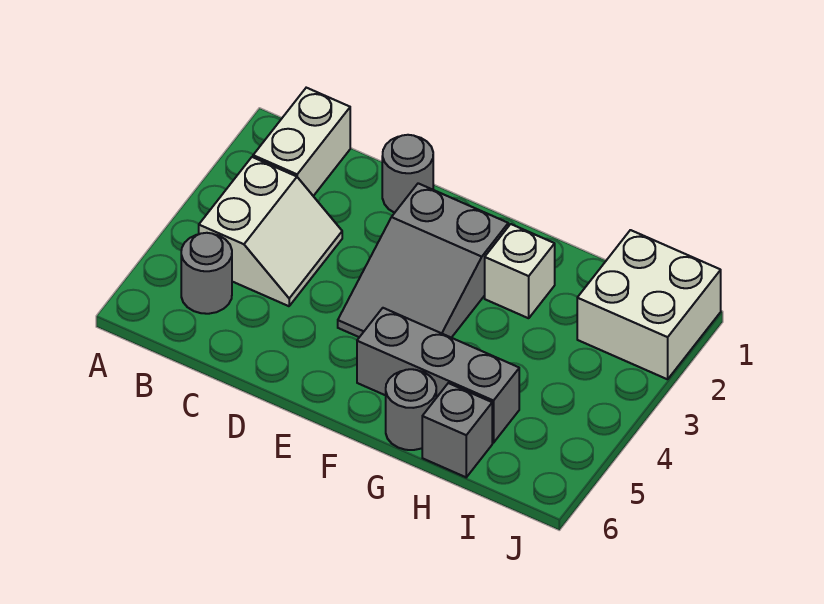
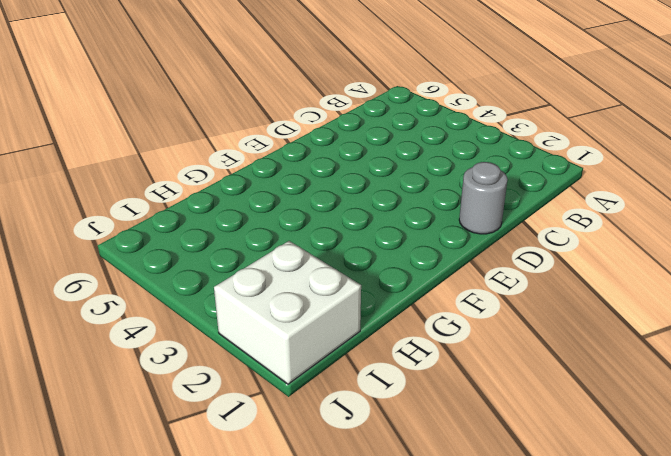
none -> white 1x2 brick [253,88,350,196]
none -> white 2x2 slope [199,157,342,306]

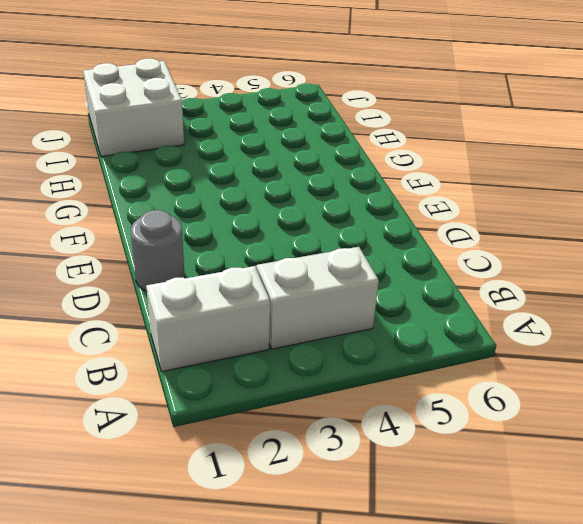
none -> grey 1x1 round brick [181,233,232,314]
none -> grey 2x3 slope [338,183,508,338]

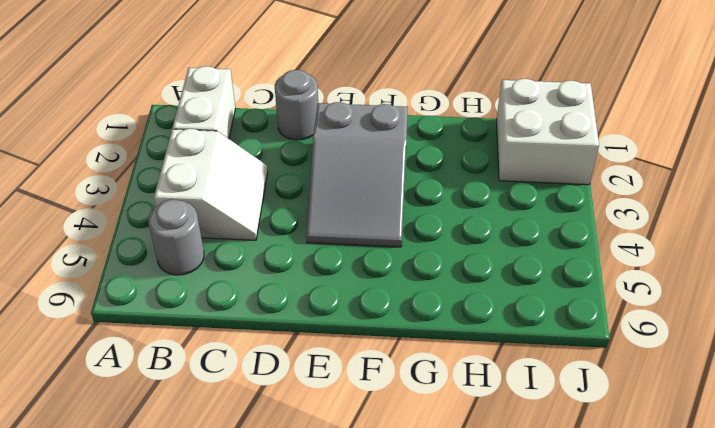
none -> grey 1x3 brick [357,308,519,443]
none -> white 1x1 brick [485,224,555,318]

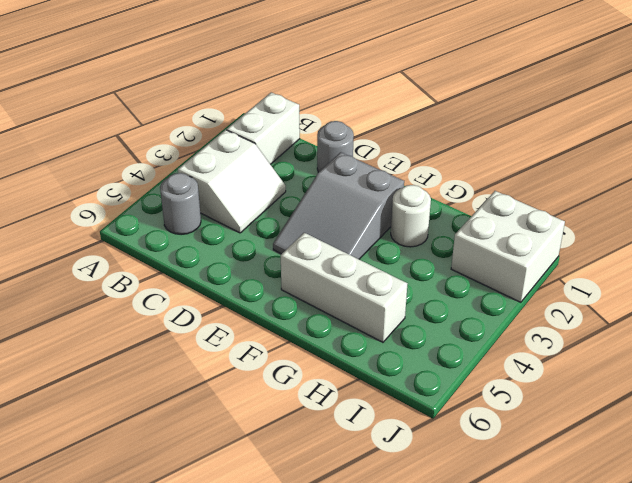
white 1x3 brick [281,233,407,342] -> grey 1x3 brick [357,308,519,443]
white 1x1 round brick [391,185,431,247] -> white 1x1 brick [485,224,555,318]
none -> grey 1x1 round brick [386,369,436,450]
none -> grey 1x1 brick [422,383,492,477]

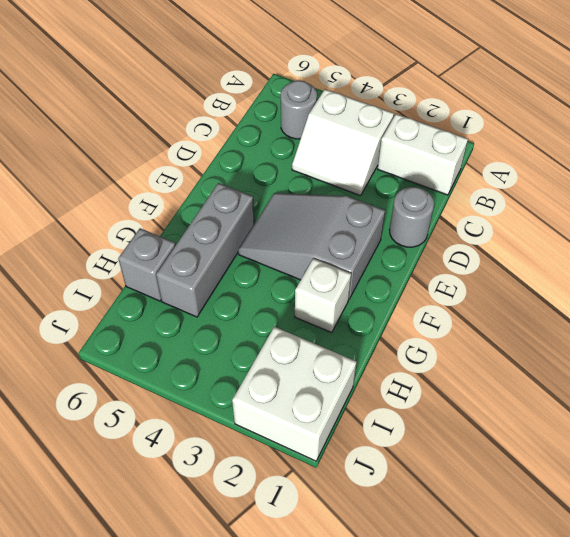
none -> grey 1x1 round brick [386,369,436,450]

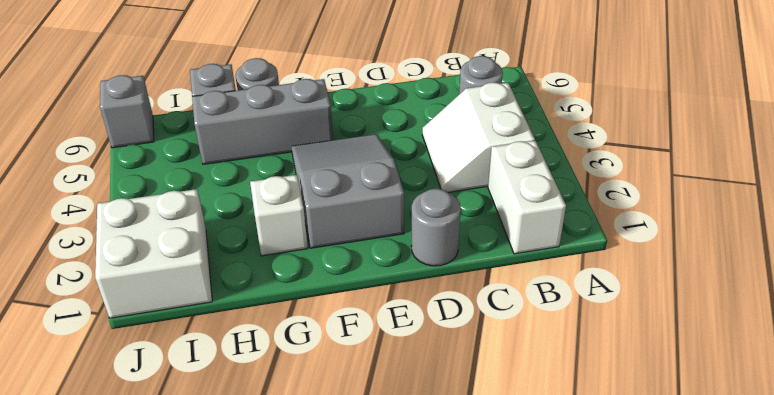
grey 1x1 brick [100,75,154,148] -> none

